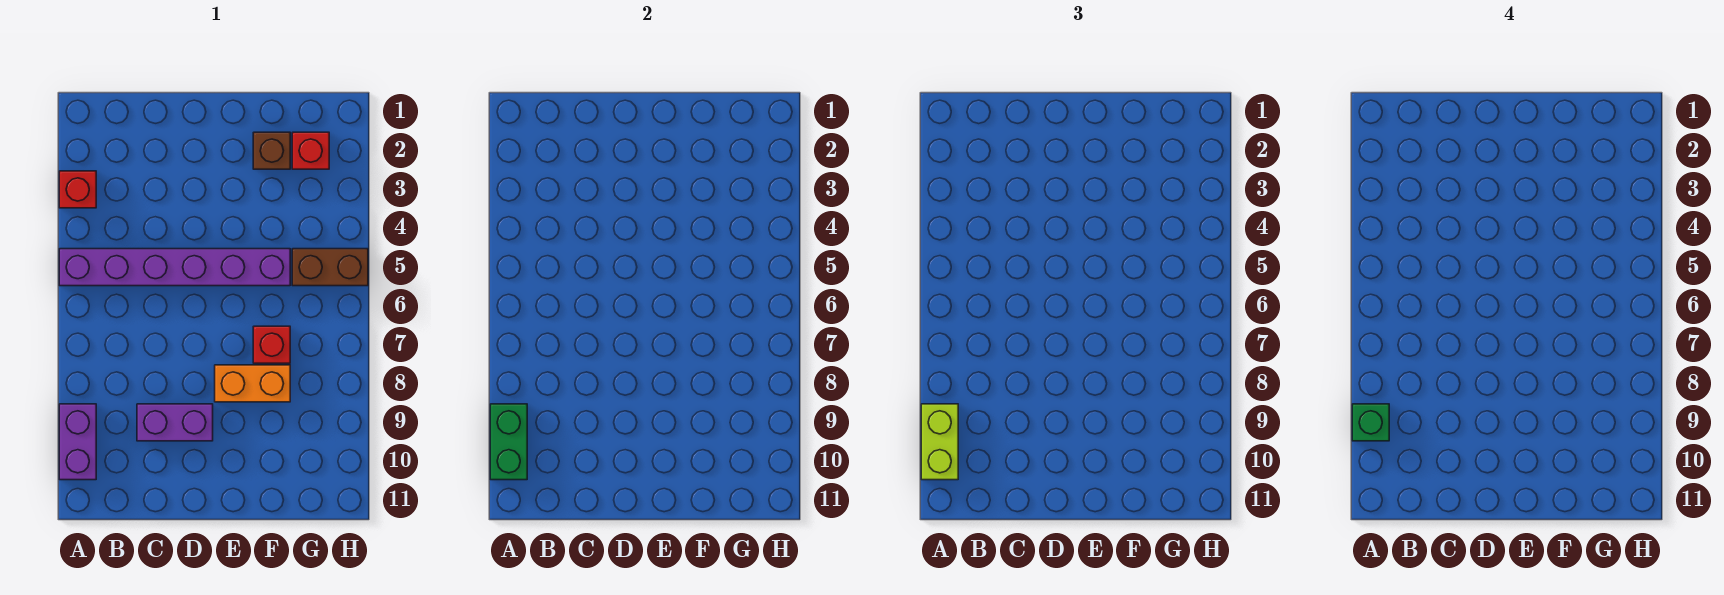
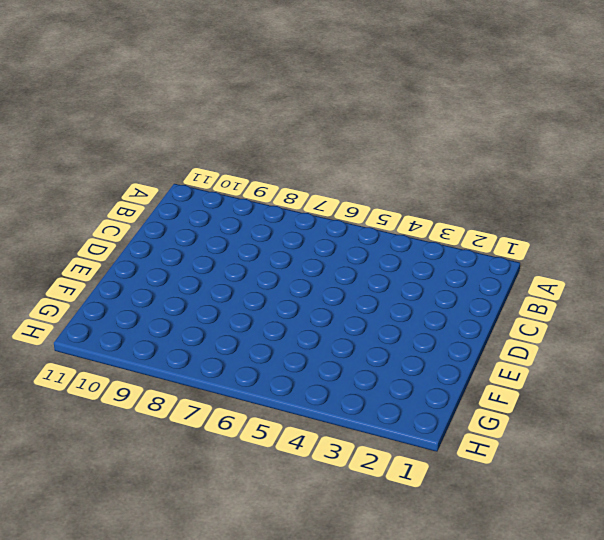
none -> red 1x1 brick [59,171,96,208]
none -> purple 1x6 brick [59,249,290,286]
none -> purple 1x2 brick [59,404,96,480]

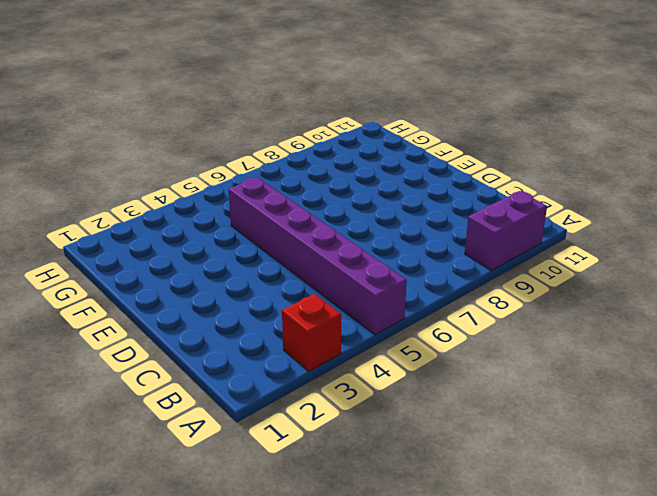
none -> purple 1x2 brick [137,404,213,441]
none -> orange 1x2 brick [215,365,290,402]
none -> brown 1x1 brick [253,132,290,169]

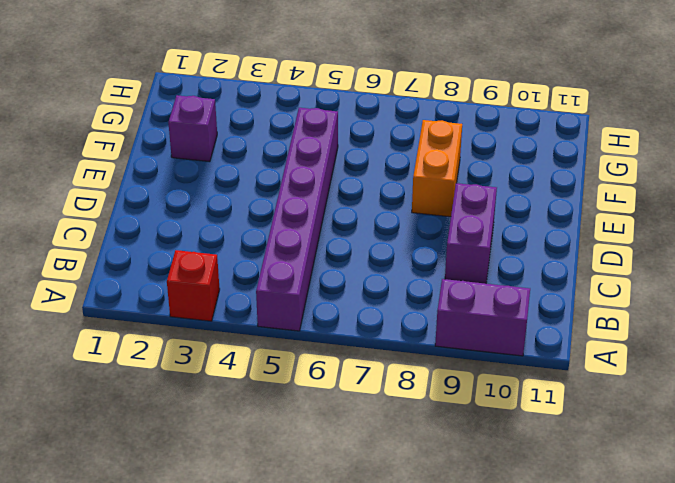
purple 1x1 brick [168,95,217,162] -> brown 1x1 brick [253,132,290,169]
none -> red 1x1 brick [253,326,290,363]
none -> red 1x1 brick [292,132,329,169]
none -> brown 1x2 brick [292,249,368,286]

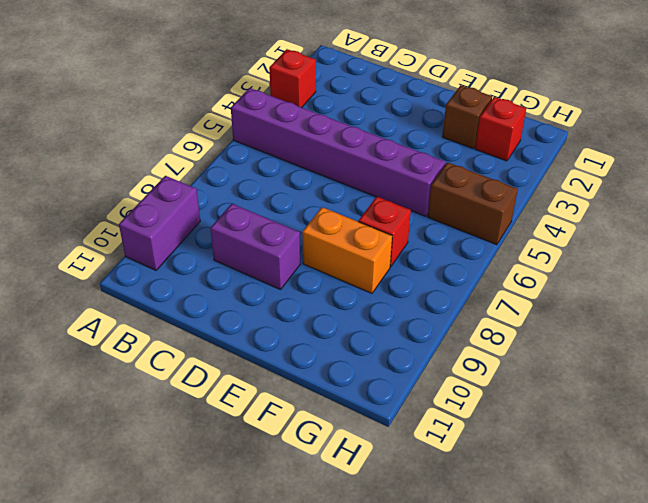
none -> green 1x2 brick [490,404,527,480]
none -> lime 1x2 brick [921,404,958,480]
none -> green 1x1 brick [1352,404,1389,441]

